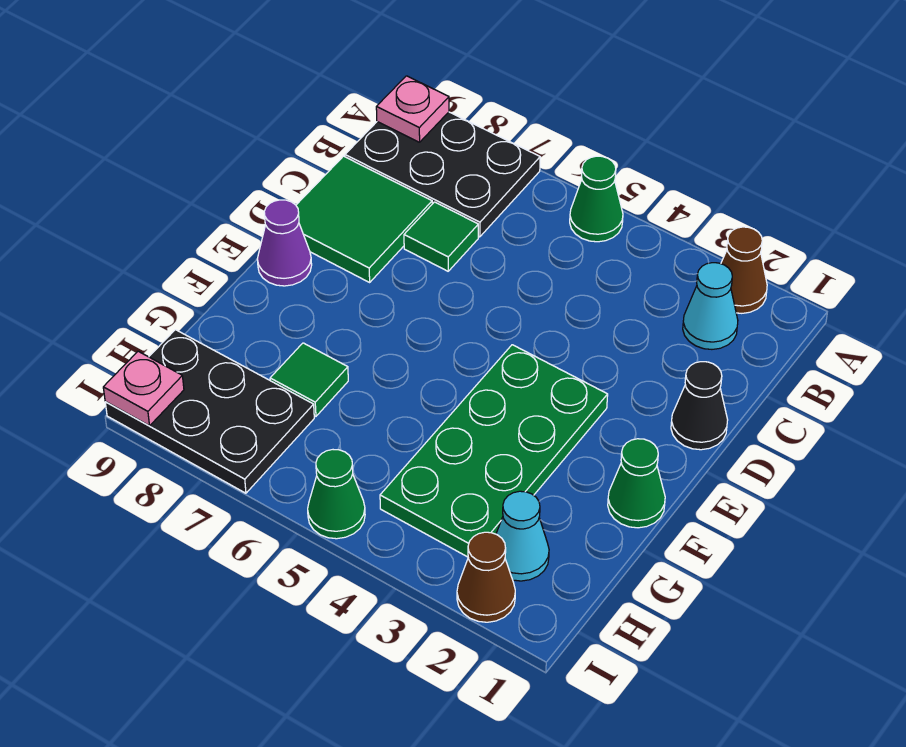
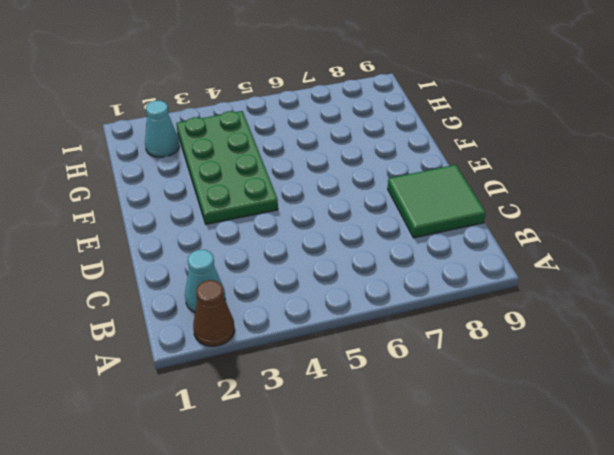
none -> green 1x1 cone [570,156,623,242]
none -> black 2x3 plate [345,112,540,237]
none -> green 1x1 tile [404,202,478,271]

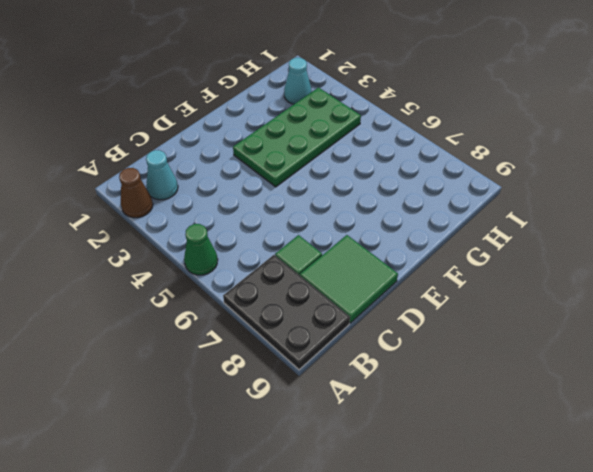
none -> black 1x1 cone [671,362,728,450]
none -> purple 1x1 cone [257,200,312,286]
none -> green 1x1 cone [608,439,665,528]

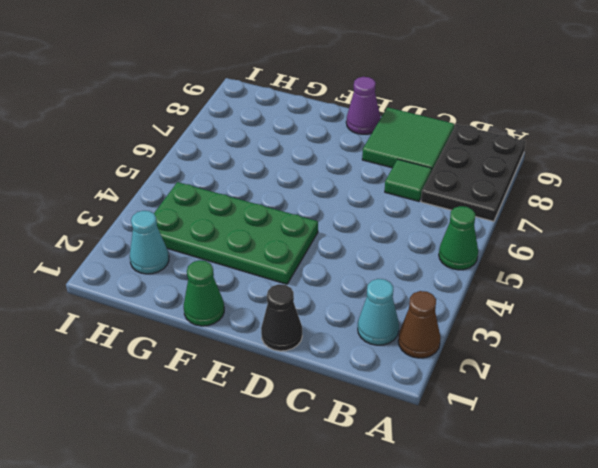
none -> green 1x1 tile [270,343,348,416]
none -> black 2x3 plate [105,330,314,493]
none -> brown 1x1 cone [457,532,515,622]

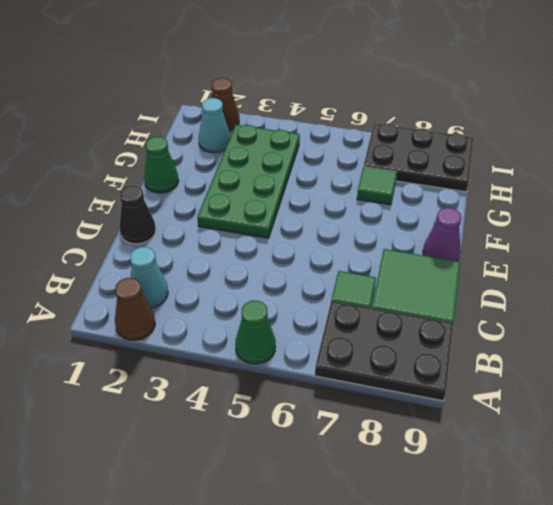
none -> green 1x1 cone [308,450,365,539]
none -> pink 1x1 plate [376,76,449,142]
none -> pink 1x1 plate [103,351,184,426]

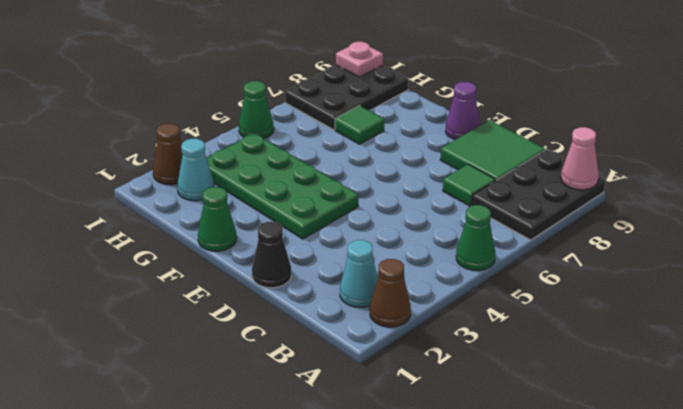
pink 1x1 cone [561,127,599,190] -> pink 1x1 plate [376,76,449,142]

